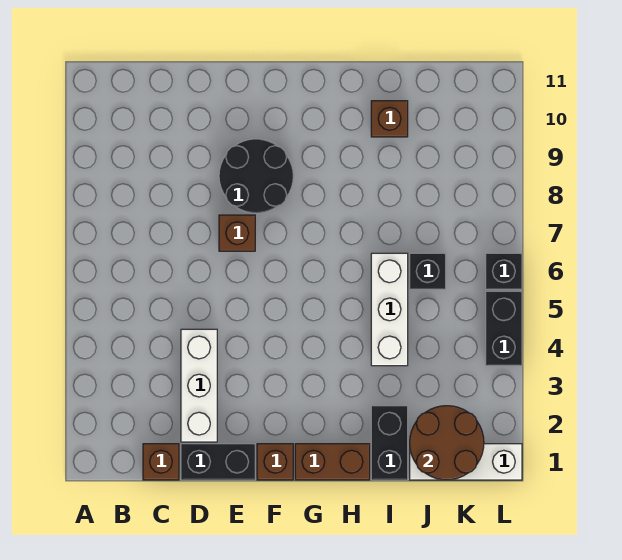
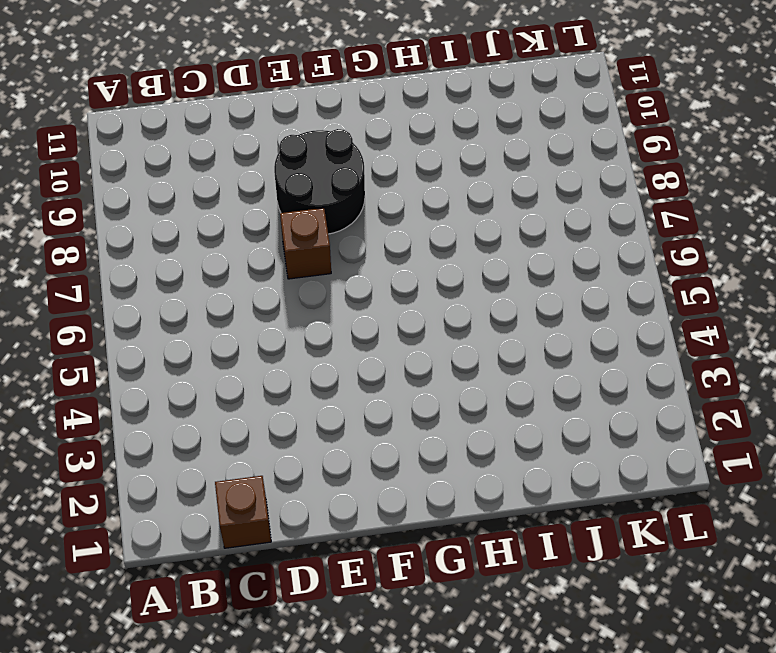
none -> black 1x2 brick [181,444,255,480]
none -> white 1x3 brick [181,329,217,442]
none -> brown 1x1 brick [257,444,293,480]

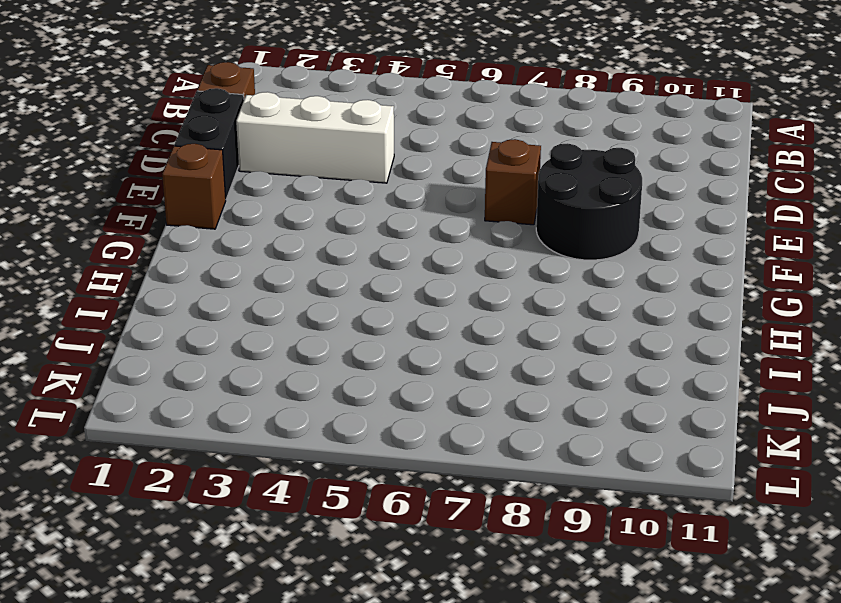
none -> brown 1x2 brick [295,444,370,480]
none -> black 1x2 brick [371,406,408,480]
none -> white 1x3 brick [371,253,408,366]

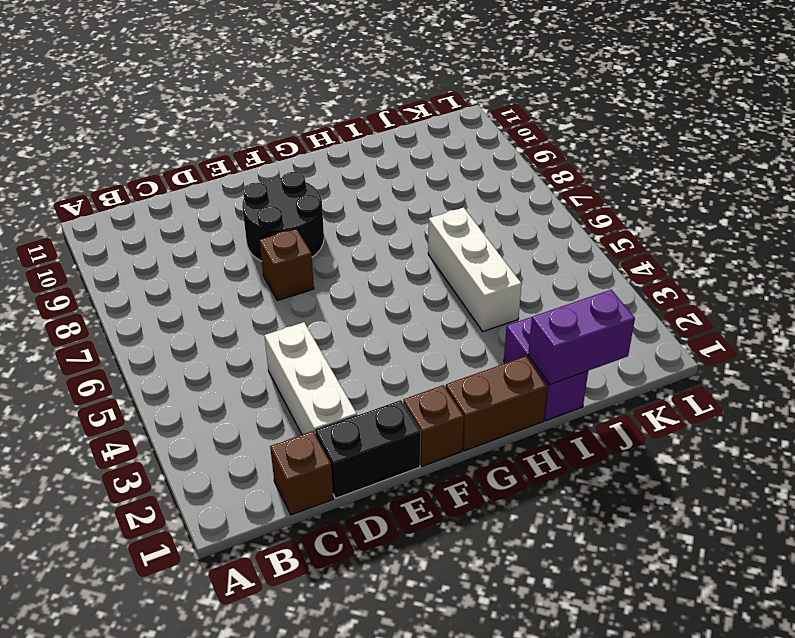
purple 1x2 brick [504,317,588,421] -> black 1x2 brick [371,406,408,480]
purple 1x2 brick [528,290,635,385] -> brown 2x2 round brick [410,406,484,480]
none -> brown 1x1 brick [371,101,408,137]
none -> white 1x3 brick [410,444,522,480]
none -> black 1x1 brick [410,253,446,289]

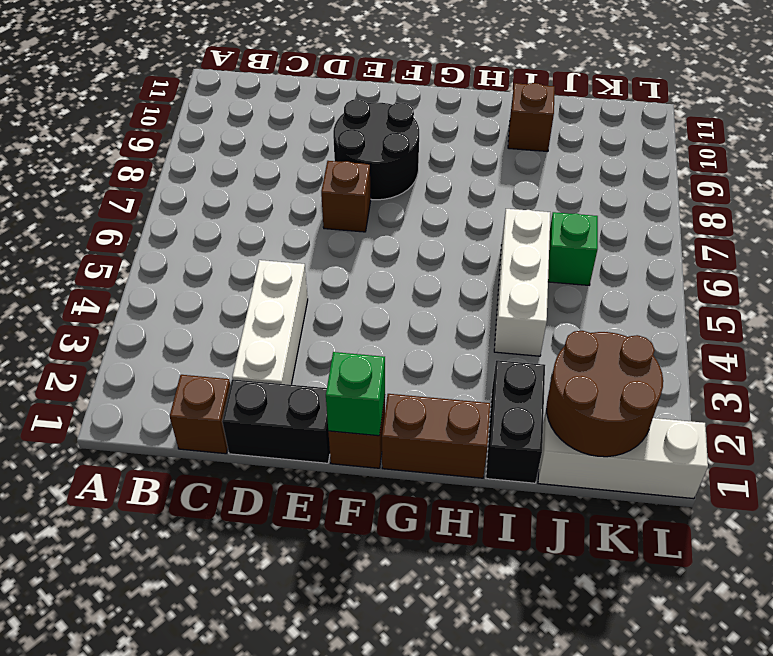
green 1x1 brick [326,352,385,436] -> none
green 1x1 brick [548,212,598,285] -> black 1x1 brick [410,253,446,289]
none -> black 1x2 brick [486,291,522,366]
none -> black 1x1 brick [486,253,522,289]

